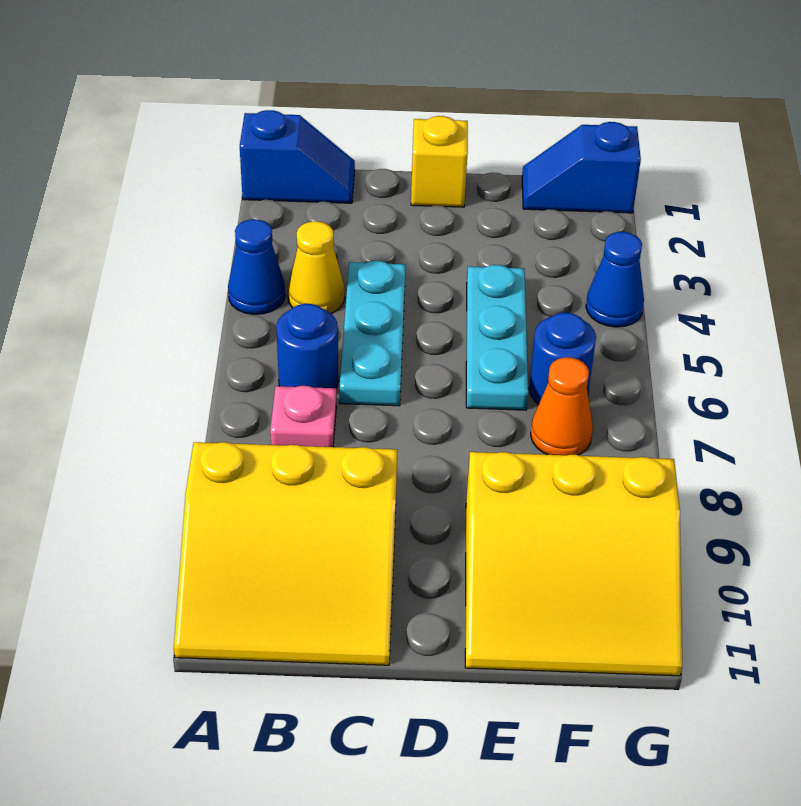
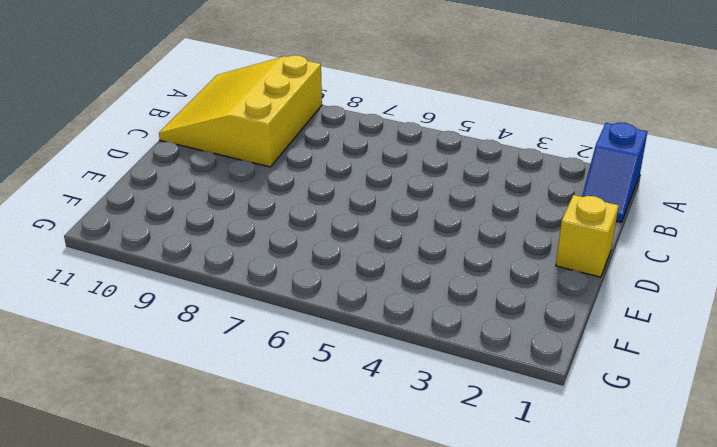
none -> blue 1x1 cone [228,219,285,314]
none -> yellow 1x1 cone [288,221,345,314]
none -> blue 1x1 round brick [276,304,338,388]

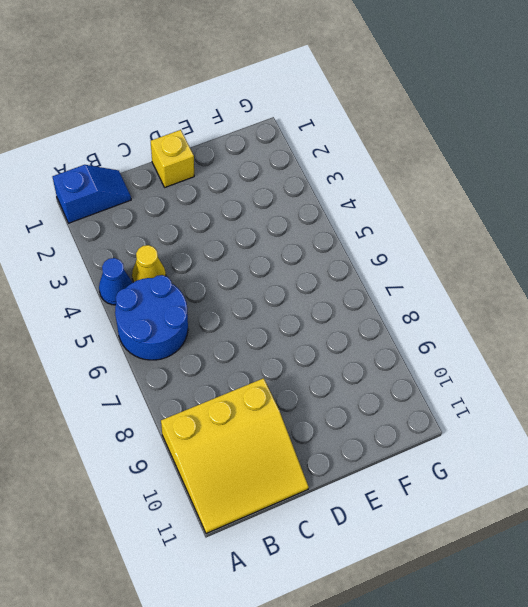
blue 2x2 round brick [115,275,188,360] -> blue 1x1 round brick [276,304,338,388]
none -> pink 1x1 plate [270,386,336,447]
none -> cyan 1x3 plate [340,261,406,406]
none -> cyan 1x3 plate [466,265,528,410]

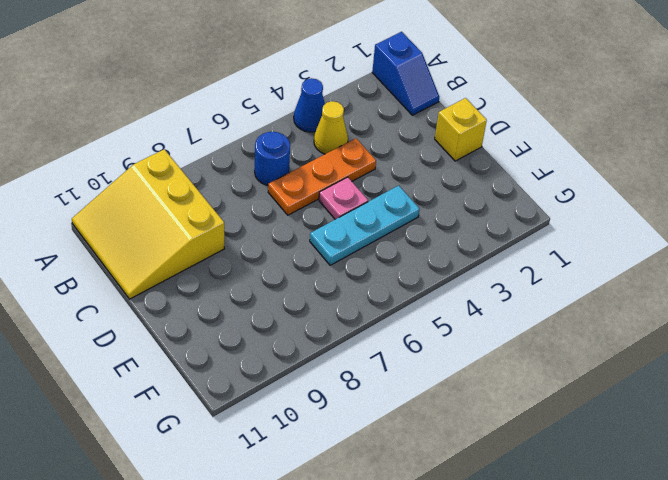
orange 1x3 plate [268,138,376,215] -> cyan 1x3 plate [340,261,406,406]
pink 1x1 plate [319,177,368,219] -> pink 1x1 plate moved to [270,386,336,447]
none -> yellow 3x3 slope [465,452,682,676]
none -> blue 1x2 slope [522,122,641,213]
none -> blue 1x1 round brick [529,313,596,404]

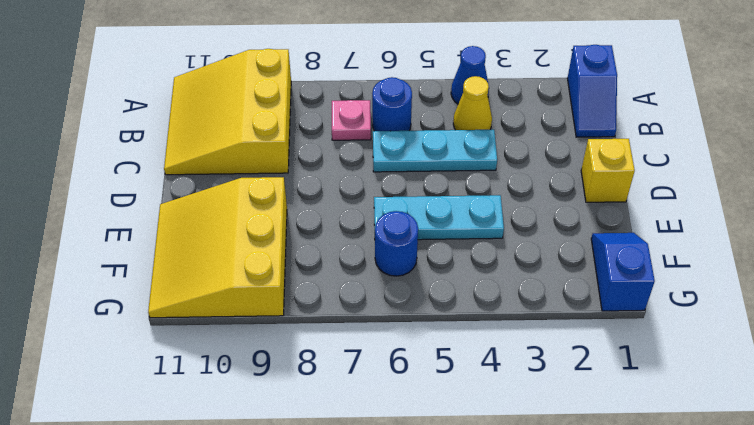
none -> orange 1x1 cone [531,357,593,455]
none -> blue 1x1 cone [586,232,644,327]

